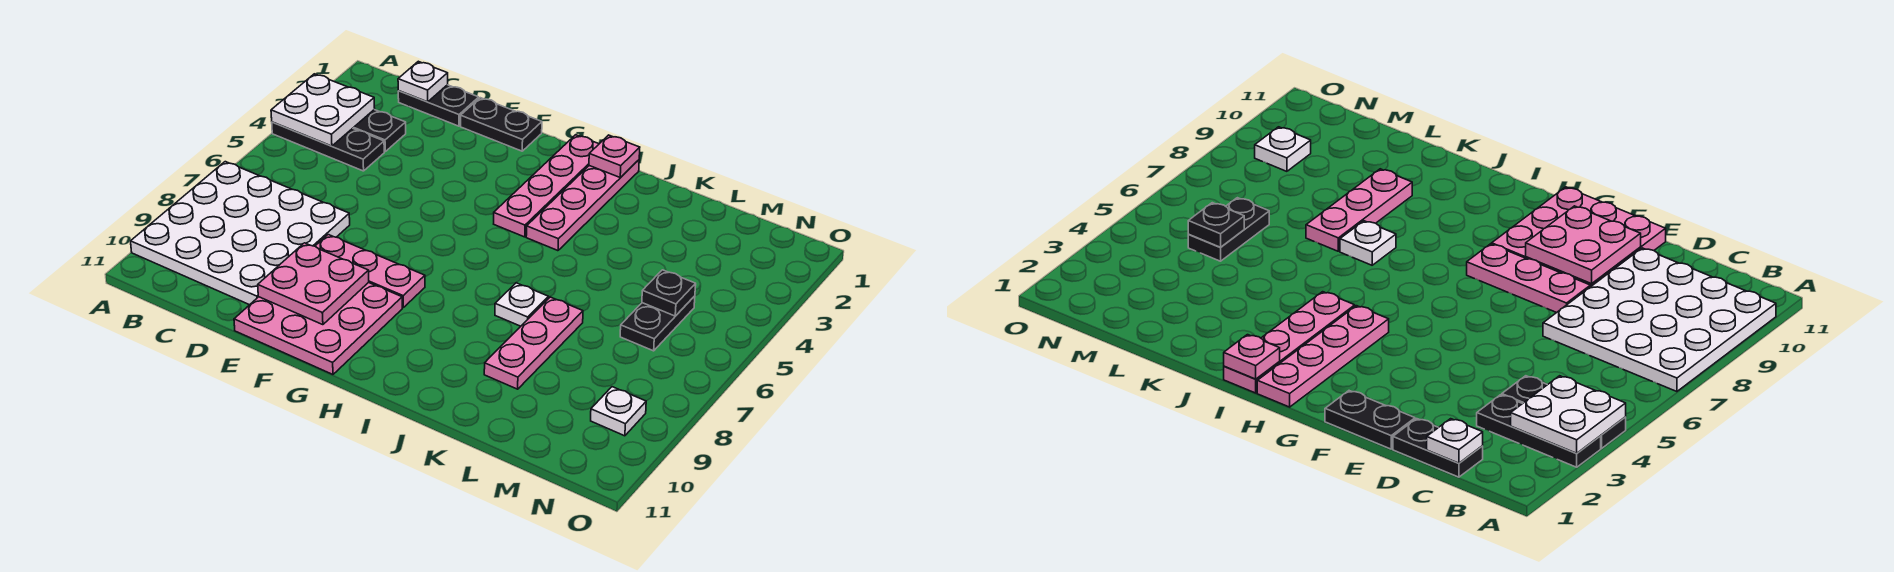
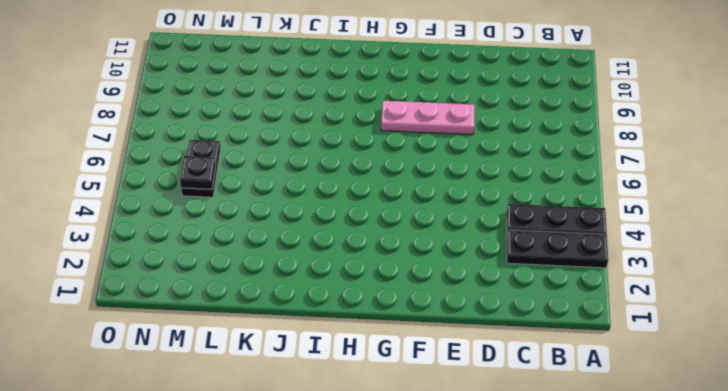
none -> white 4x4 plate [131,162,350,305]
none -> black 1x2 plate [398,85,479,126]
none -> black 1x2 plate [461,98,542,151]

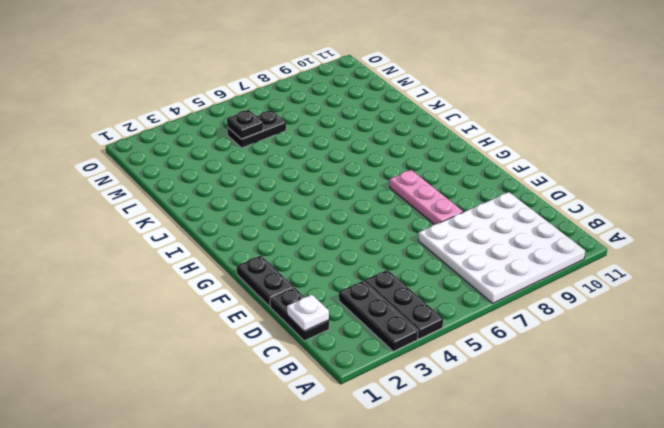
none -> pink 3x3 plate [234,283,402,374]
none -> pink 1x4 plate [494,135,599,237]
none -> pink 1x4 plate [526,160,639,251]

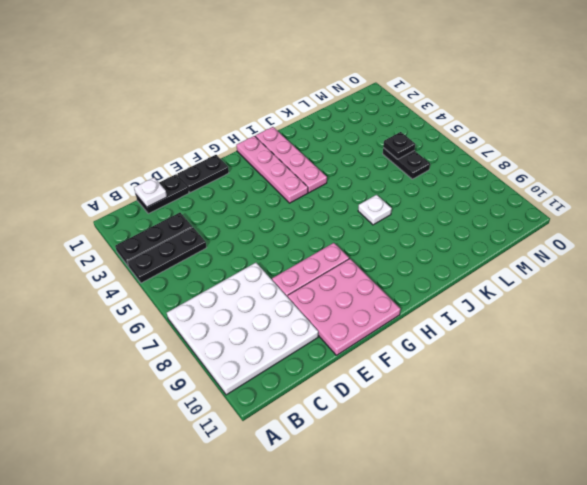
none -> pink 1x3 plate [484,297,583,389]
none -> white 1x1 plate [591,387,646,436]
none -> white 2x2 plate [271,74,375,146]

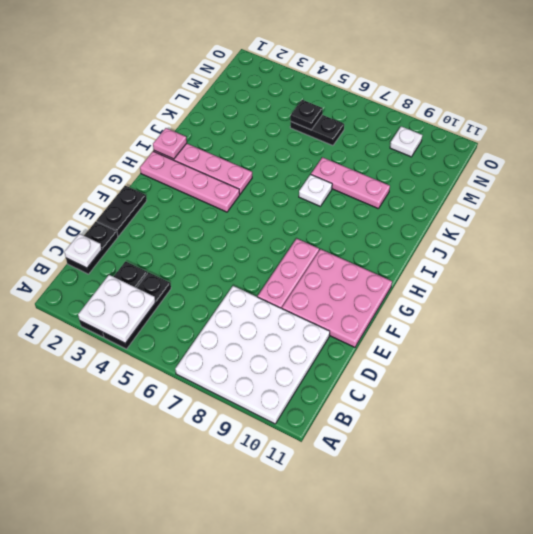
none -> pink 2x2 plate [258,243,369,325]

